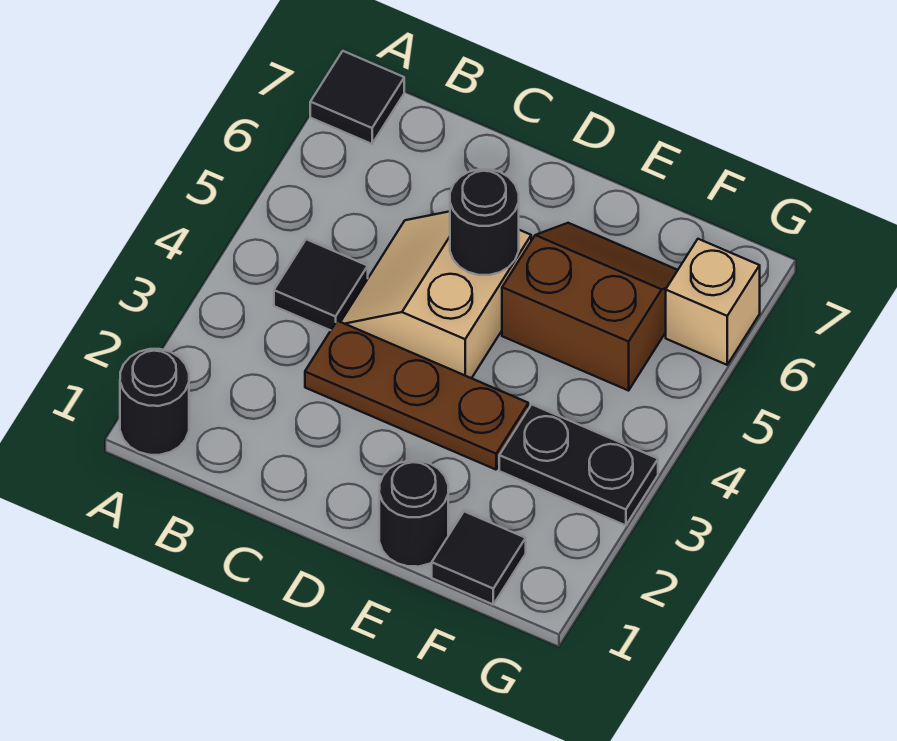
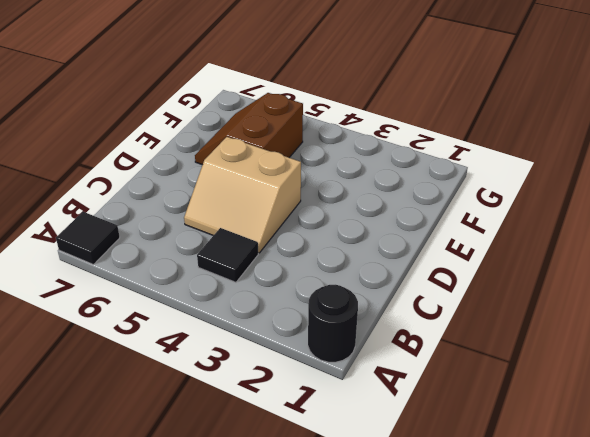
none -> brown 1x3 plate [305,321,528,470]
none -> black 1x1 round brick [379,461,448,567]

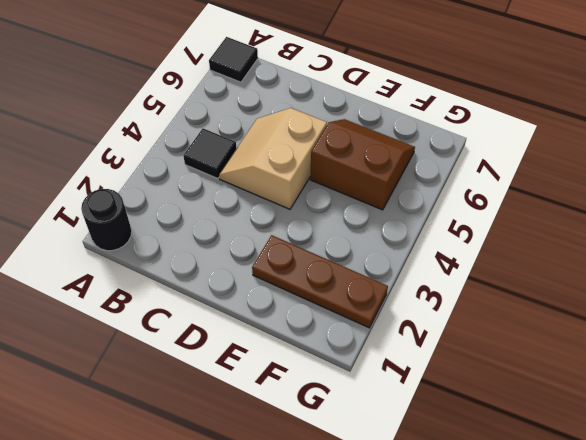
brown 1x3 plate [252,235,388,328] -> brown 1x3 plate moved to [305,321,528,470]
none -> black 1x1 round brick [379,461,448,567]
none -> black 1x1 tile [432,511,526,604]

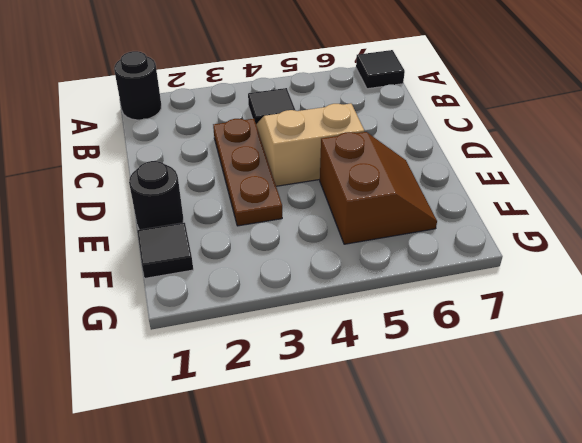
none -> black 1x2 plate [499,405,658,525]
none -> tan 1x1 brick [666,239,760,365]

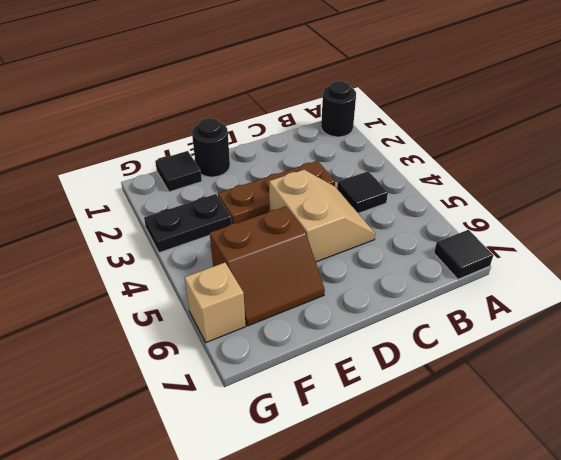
none -> black 1x1 round brick [450,169,519,275]

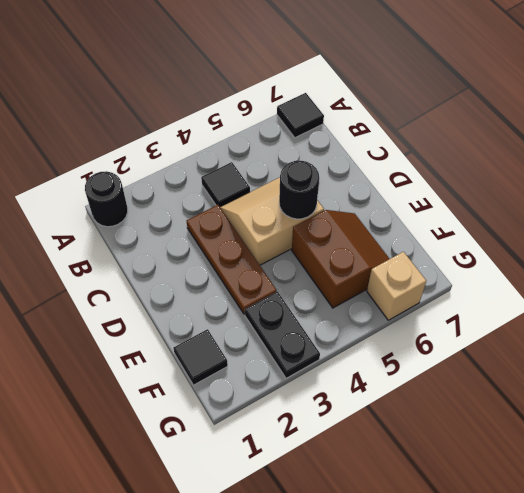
none -> black 1x1 round brick [379,461,448,567]

